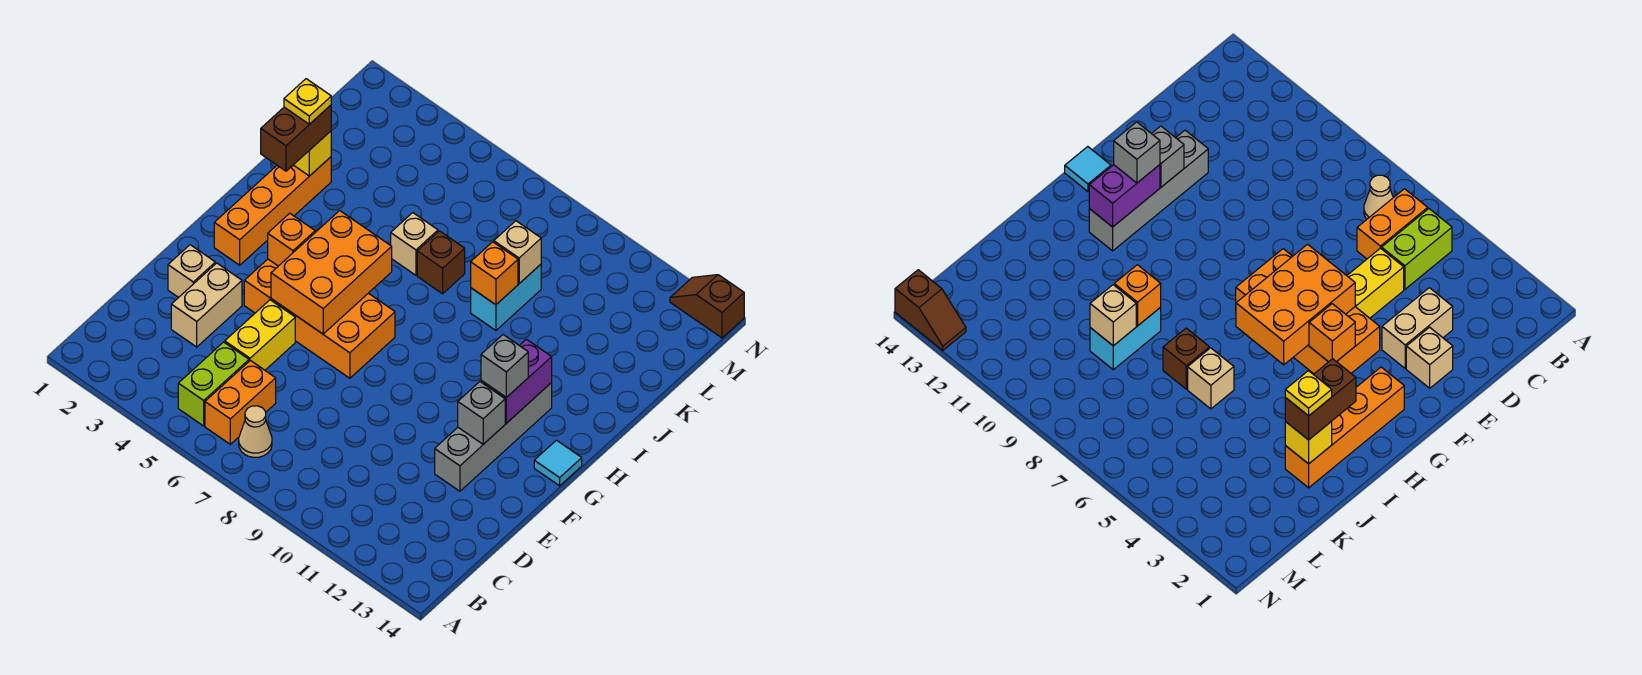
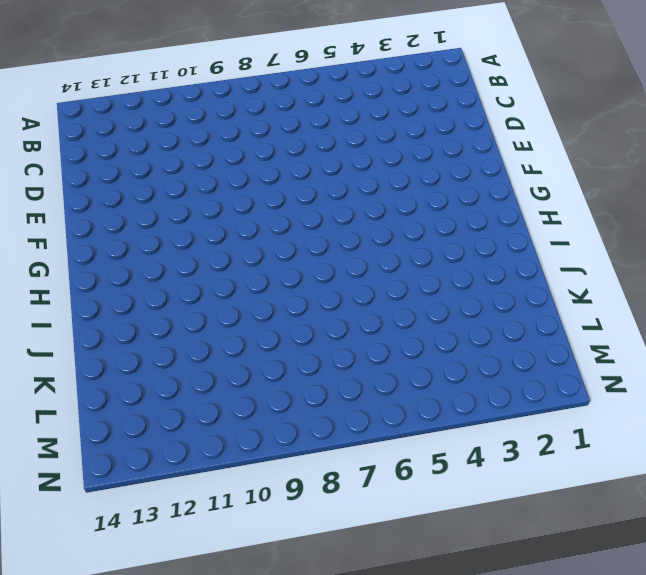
none -> lime 1x2 brick [178,342,249,426]
none -> orange 1x2 brick [205,360,276,444]
none -> tan 1x1 cone [239,406,272,457]

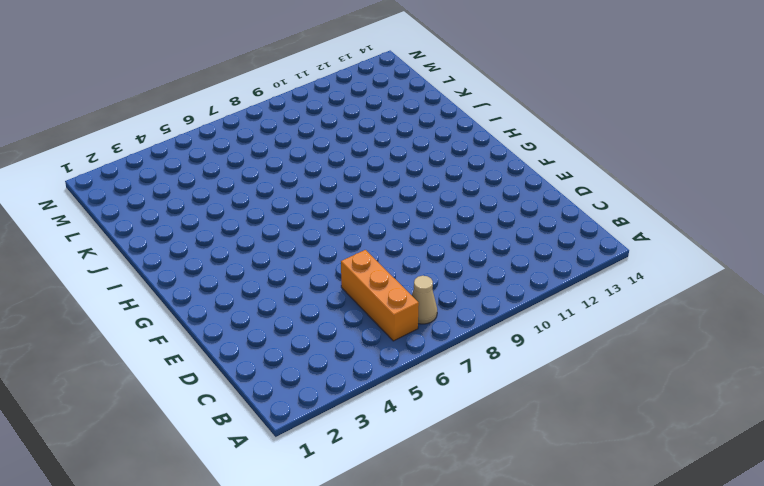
orange 1x3 brick [341,250,419,341] -> orange 1x2 brick [205,360,276,444]
none -> lime 1x2 brick [178,342,249,426]
none -> tan 1x2 brick [171,263,242,347]
none -> yellow 1x2 brick [225,300,295,370]

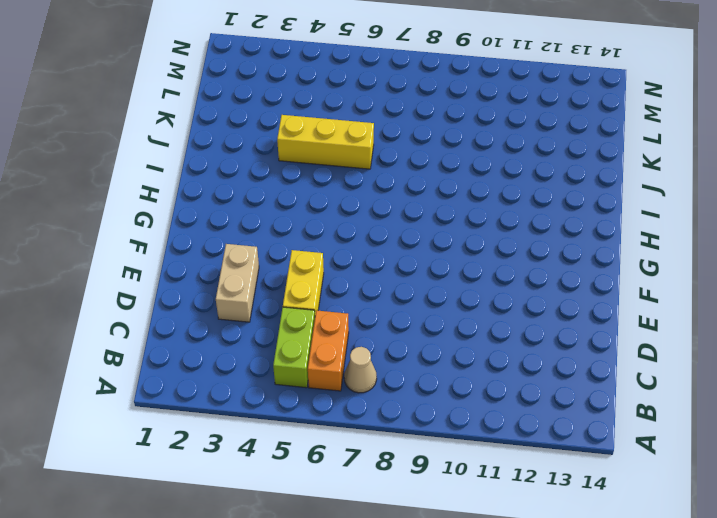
yellow 1x3 brick [277,115,374,169] -> tan 1x1 brick [391,213,438,275]
none -> tan 1x1 brick [168,245,215,297]
none -> grey 1x4 brick [435,383,552,491]
none -> orange 2x4 brick [244,259,395,378]

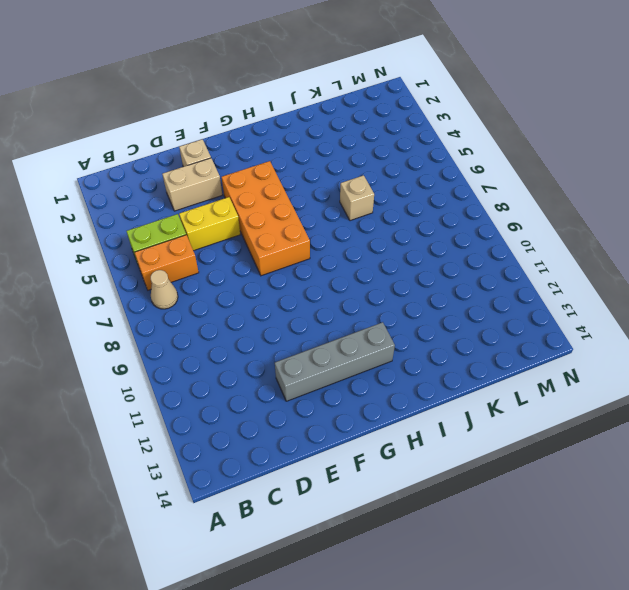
none -> orange 1x4 brick [214,157,331,265]
none -> cyan 1x1 tile [534,440,582,486]
none -> brown 1x1 brick [417,231,465,294]

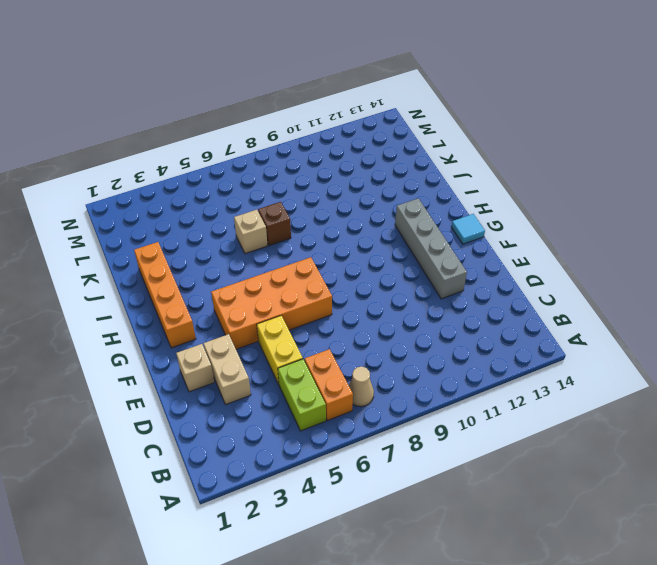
none -> cyan 1x2 brick [471,264,541,330]
none -> brown 1x2 slope [670,275,744,338]
none -> orange 2x3 brick [271,211,392,334]

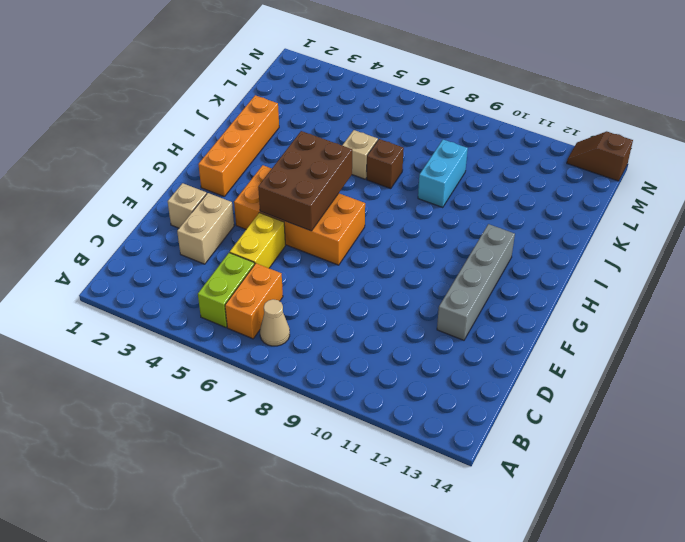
brown 2x3 brick [258,131,352,231] -> orange 2x3 brick [271,211,392,334]
none -> cyan 1x1 tile [534,440,582,486]
none -> grey 1x1 brick [458,382,505,444]
none -> orange 1x1 brick [268,213,315,266]

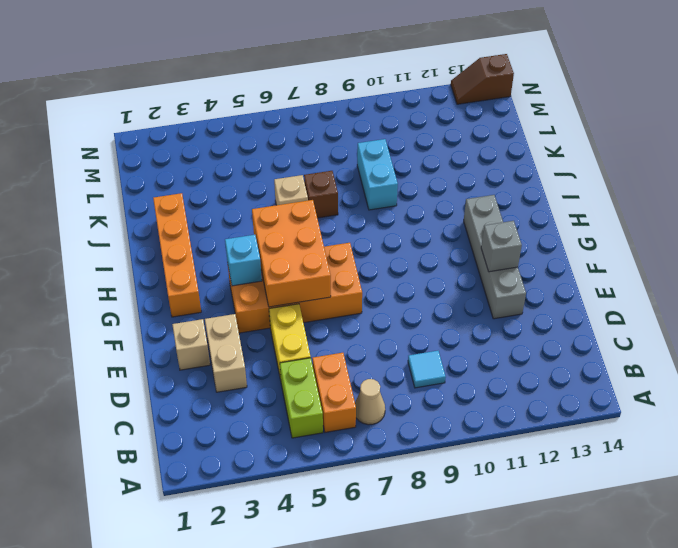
cyan 1x1 tile [408,351,446,388] -> cyan 1x1 tile moved to [534,440,582,486]
cyan 1x1 brick [225,235,262,286] -> orange 1x1 brick [268,213,315,266]
none -> purple 1x2 brick [481,339,552,423]
none -> yellow 1x1 brick [294,131,331,176]
none -> orange 1x1 brick [471,242,518,305]

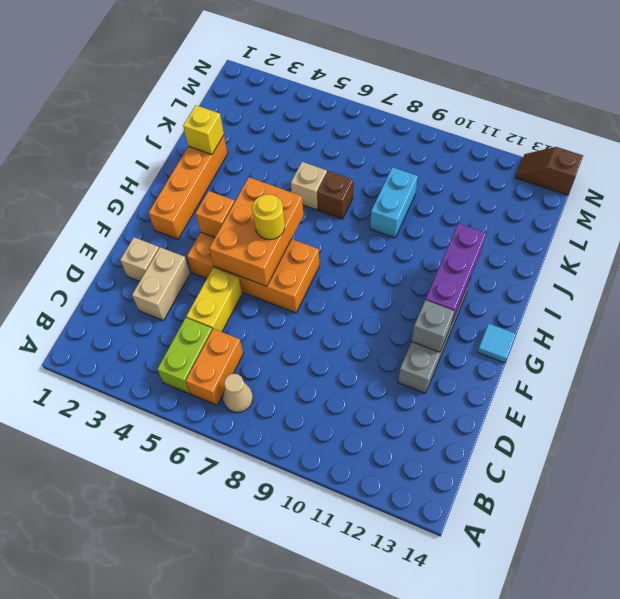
yellow 1x1 round brick [253,194,285,240] -> none
purple 1x3 brick [426,223,486,324] -> purple 1x2 brick [481,339,552,423]
none -> orange 1x1 brick [471,242,518,305]
none -> tan 1x1 brick [494,221,541,283]
none -> grey 1x1 brick [481,335,528,397]

